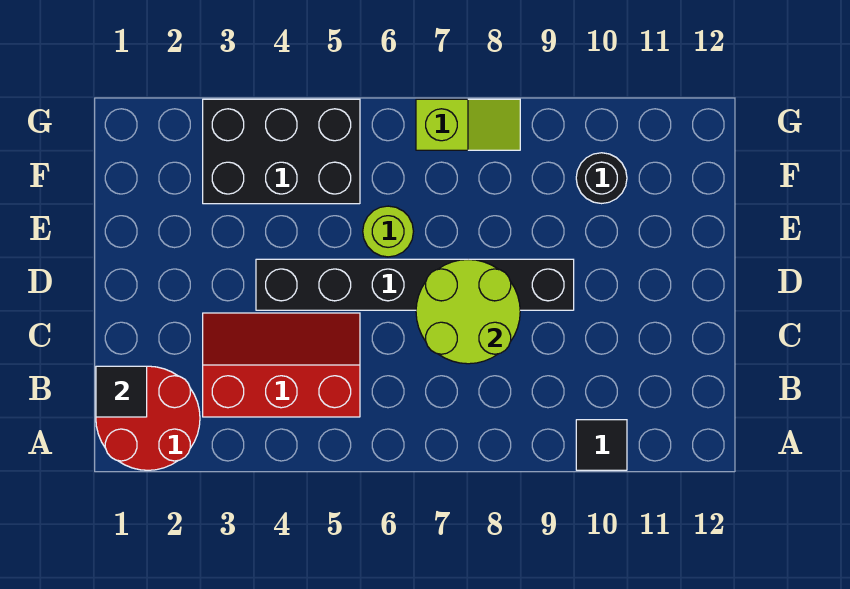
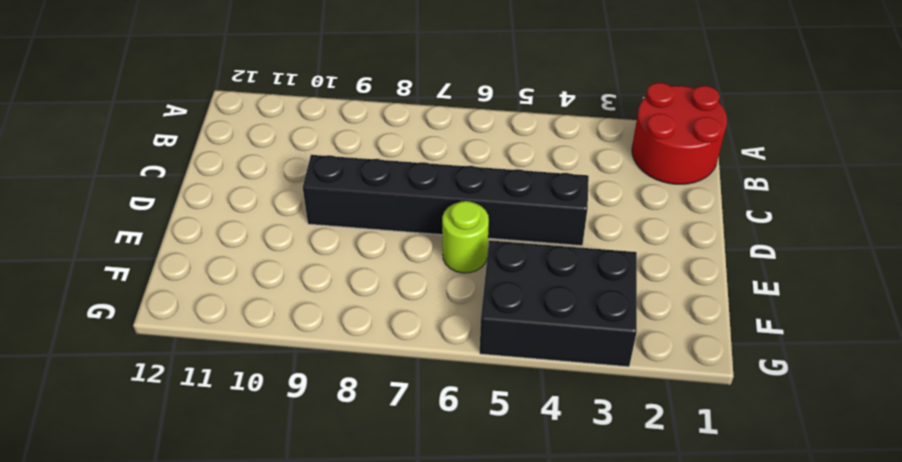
none -> black 1x1 tile [576,420,627,470]
none -> red 2x3 slope [203,313,360,417]

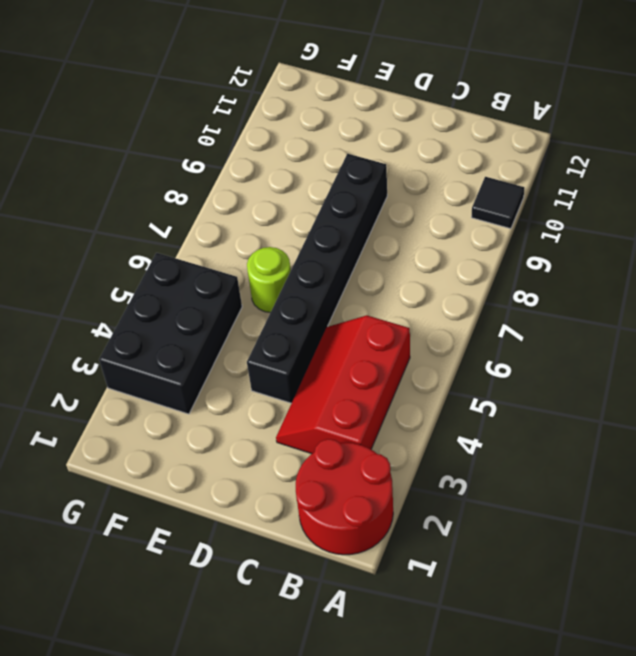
none -> black 1x1 round brick [576,153,627,204]
none -> lime 1x2 slope [416,99,520,150]

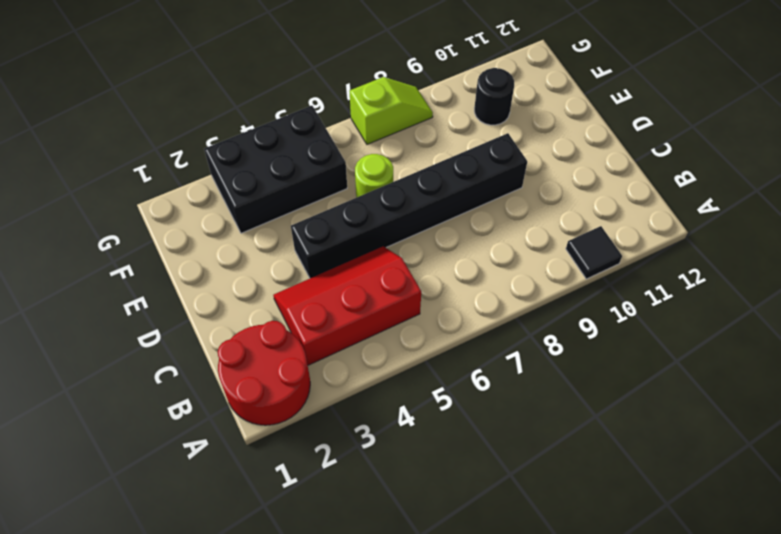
none -> black 1x1 tile [96,366,147,417]
none -> lime 2x2 round brick [416,259,520,364]

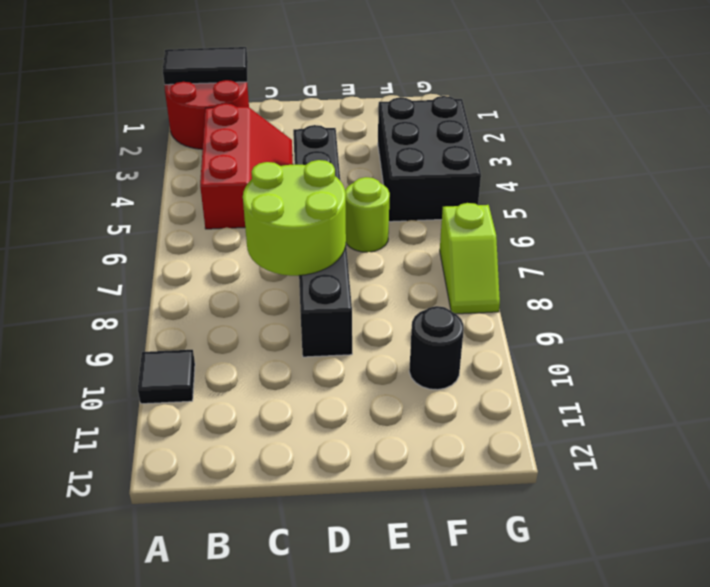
black 1x2 tile [163,47,248,85] -> black 1x1 tile [96,366,147,417]

